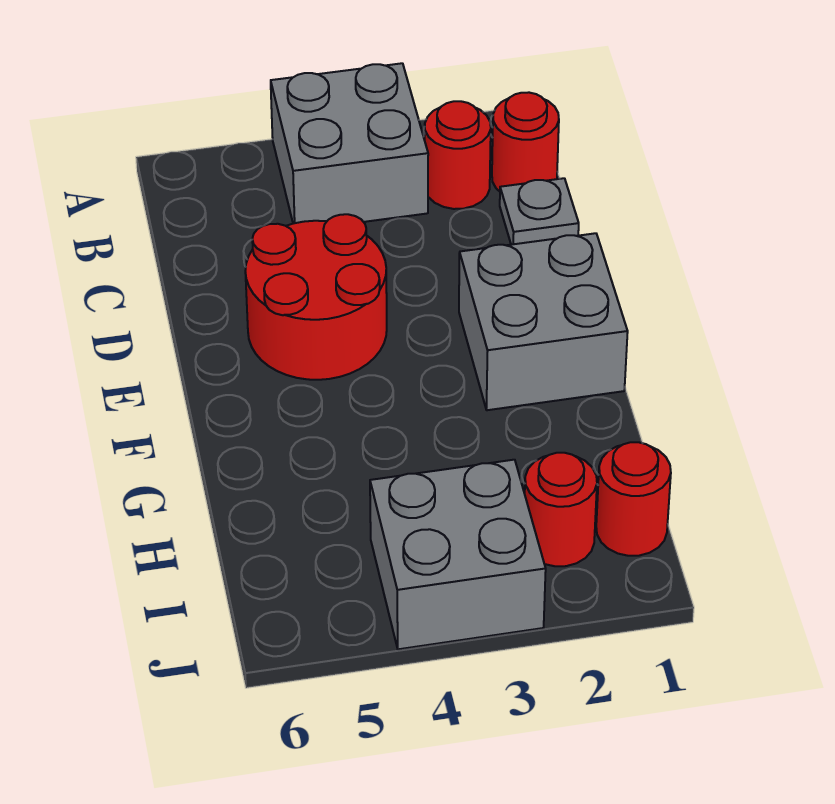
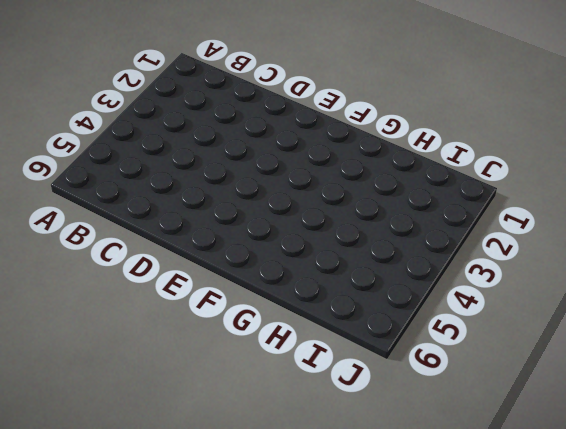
none -> grey 2x2 brick [271,63,428,224]
none -> red 1x1 round brick [492,92,559,191]

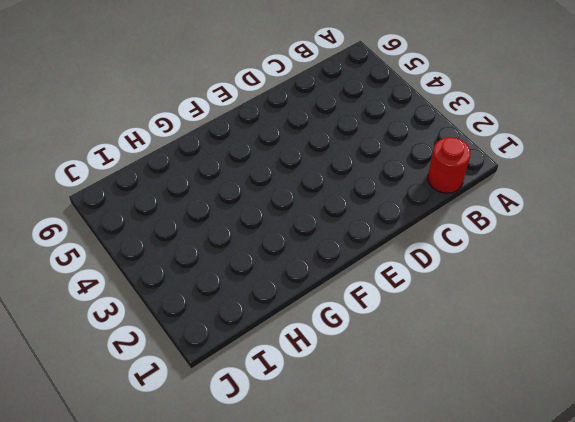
none -> grey 2x2 brick [271,63,428,224]
none -> red 1x1 round brick [425,101,491,209]

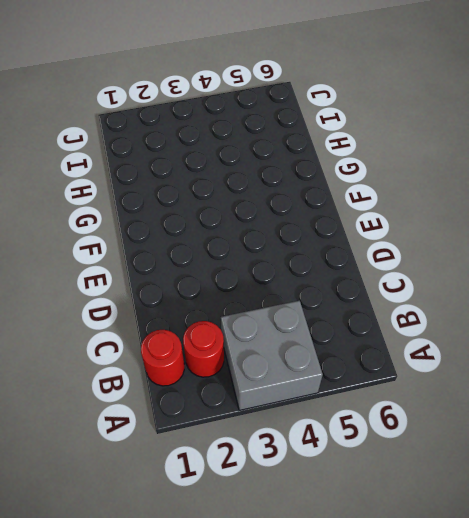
none -> grey 1x1 plate [500,178,579,245]
none -> red 2x2 round brick [245,214,387,380]

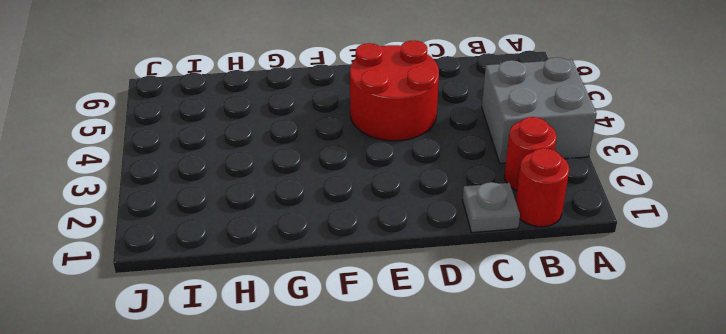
none -> grey 2x2 brick [459,233,628,410]
none -> red 1x1 round brick [596,442,671,556]

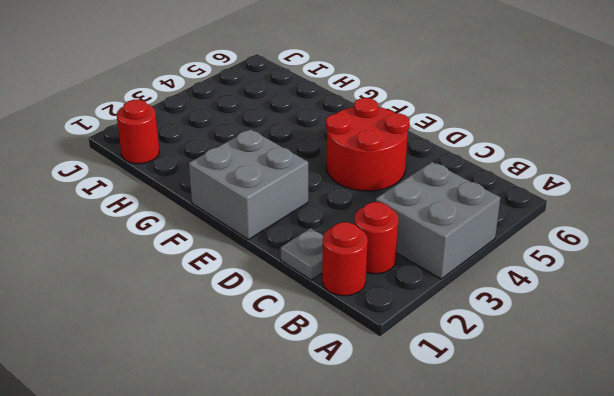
none -> red 1x1 round brick [525,453,597,566]
none -> grey 2x2 brick [370,460,546,649]

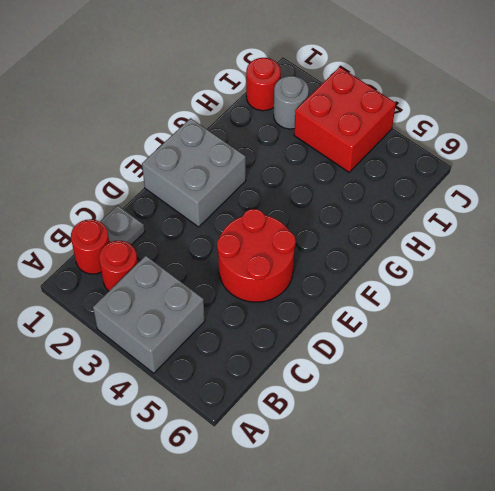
grey 1x1 round brick [274,76,309,129] -> red 1x1 round brick [525,453,597,566]
red 2x2 brick [294,67,396,172] -> grey 2x2 brick [370,460,546,649]

